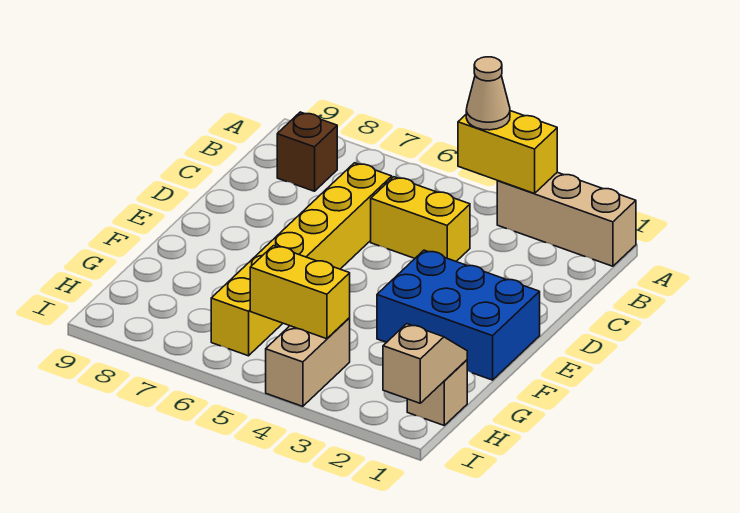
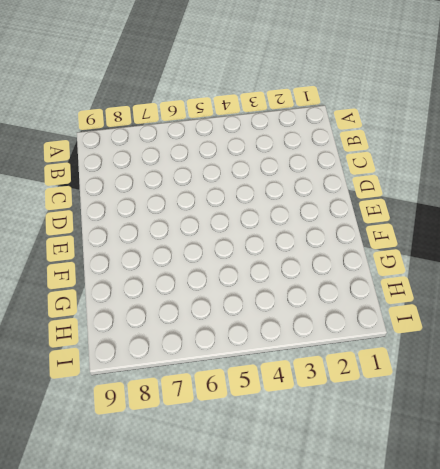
none -> tan 1x3 brick [497,172,636,266]
none -> brown 1x1 brick [277,112,337,191]

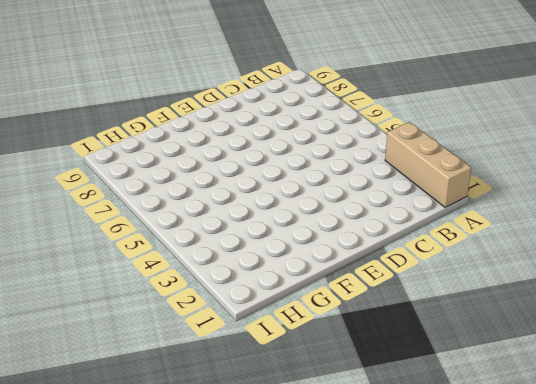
none -> brown 1x1 brick [277,112,337,191]
none -> yellow 1x2 brick [371,177,470,261]

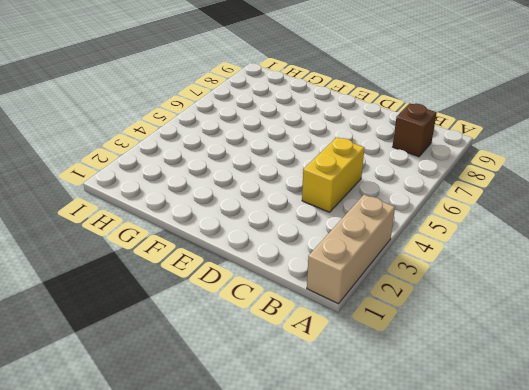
none -> yellow 1x6 brick [211,163,392,356]
none -> blue 2x3 brick [377,250,540,380]

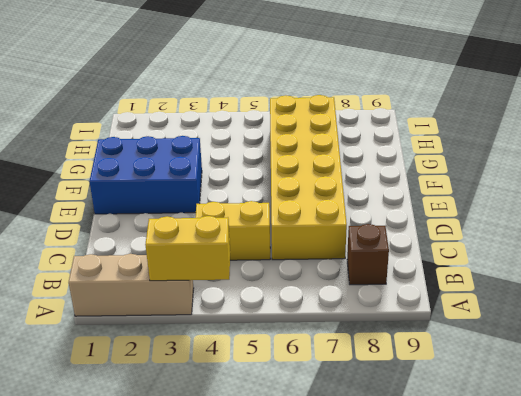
yellow 2x6 brick [270,95,347,260] -> yellow 1x6 brick [211,163,392,356]
none -> tan 1x1 brick [407,360,467,425]
none -> tan 1x2 brick [266,318,350,406]

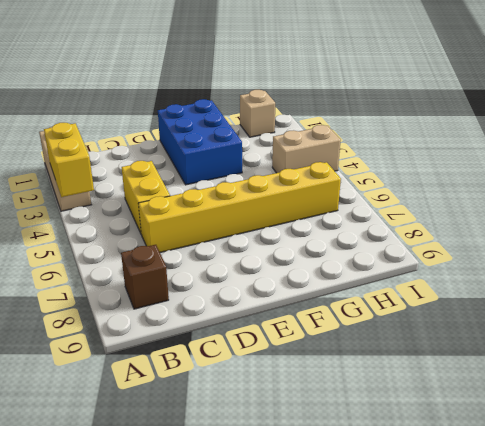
none -> tan 1x2 slope [383,324,467,403]
none -> yellow 1x2 brick [250,246,350,339]

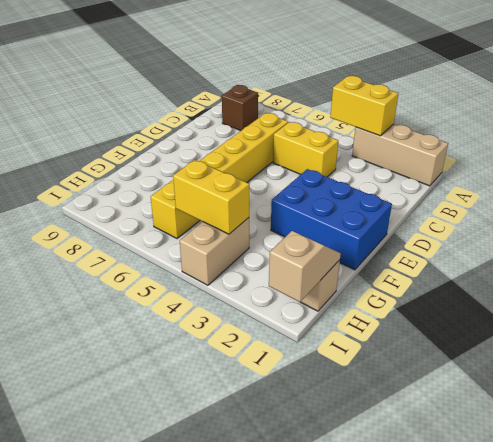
none -> tan 1x1 cone [466,57,510,130]

